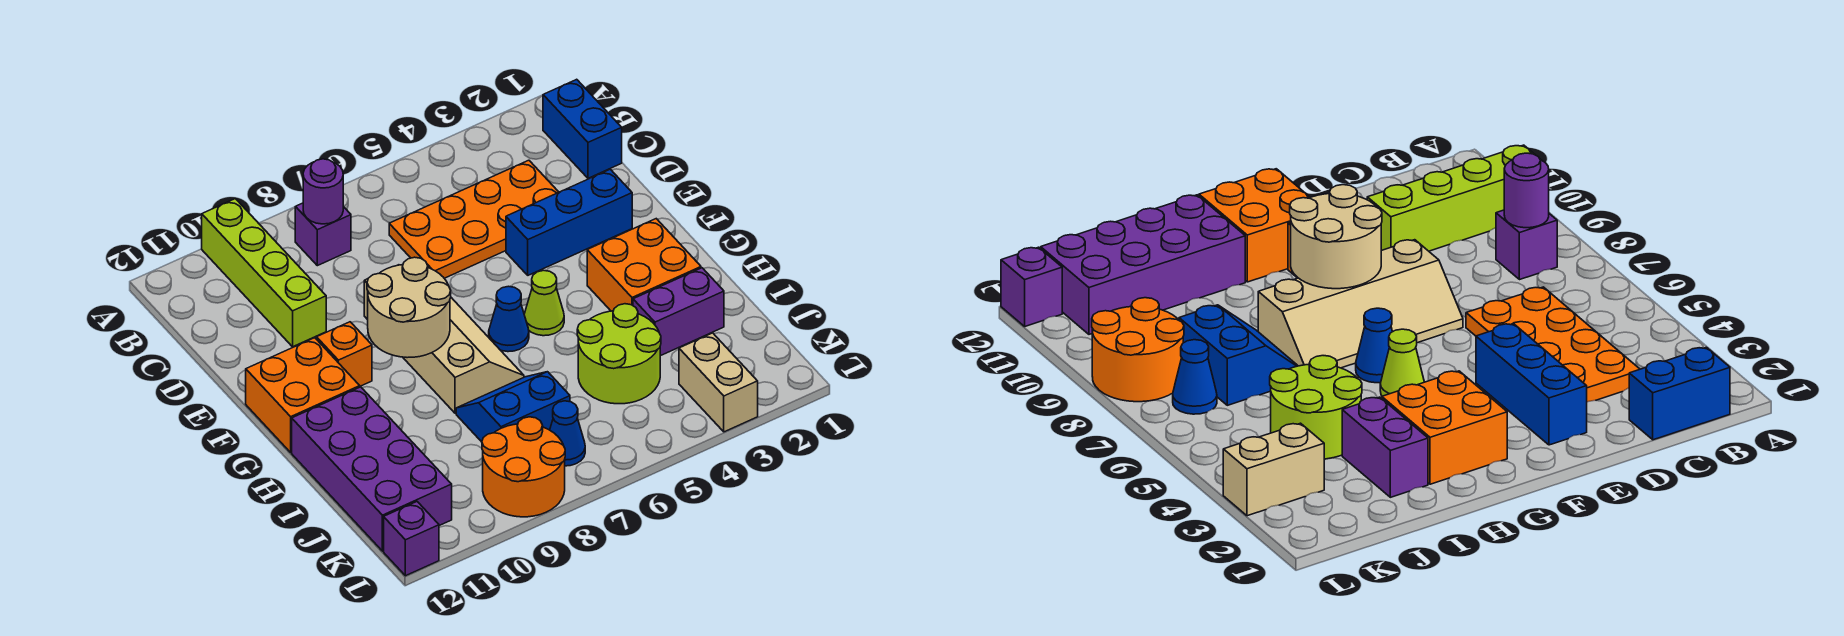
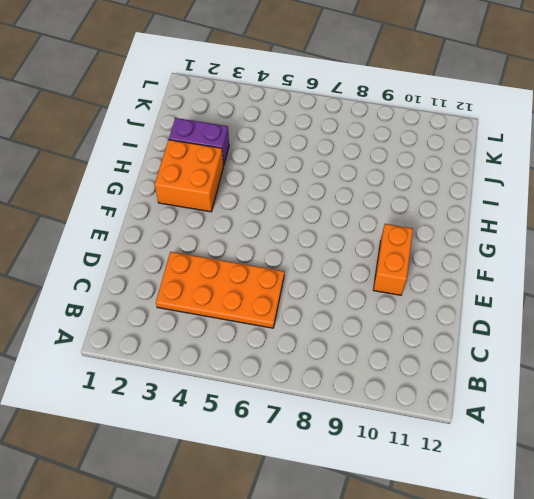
orange 1x2 brick [373,224,413,295] -> orange 1x1 brick [317,322,372,386]
none -> lime 1x4 brick [202,199,326,347]
none -> blue 1x2 brick [543,79,622,178]
none -> purple 1x1 brick [295,203,351,266]

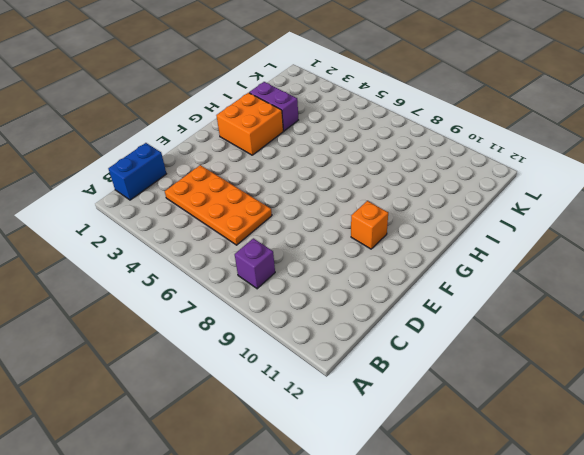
none -> lime 1x4 brick [202,199,326,347]
none -> blue 1x3 brick [506,169,632,275]
none -> tan 2x4 slope [364,279,524,413]

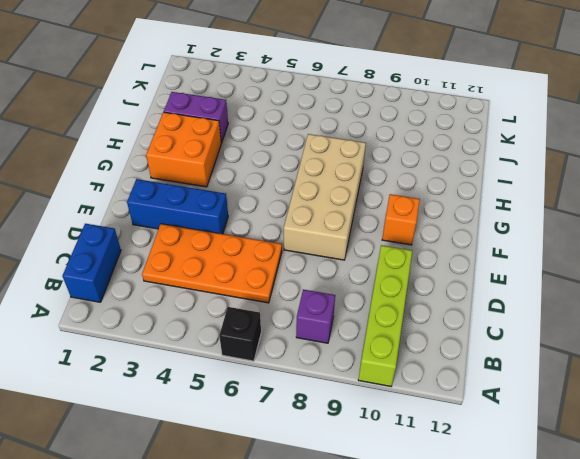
black 1x1 brick [219,307,261,361] -> none
tan 2x4 brick [284,134,366,260] -> tan 2x4 slope [364,279,524,413]
none -> orange 2x2 brick [246,338,360,452]
none -> lime 1x1 cone [524,270,564,336]
none -> blue 1x1 cone [489,286,529,352]

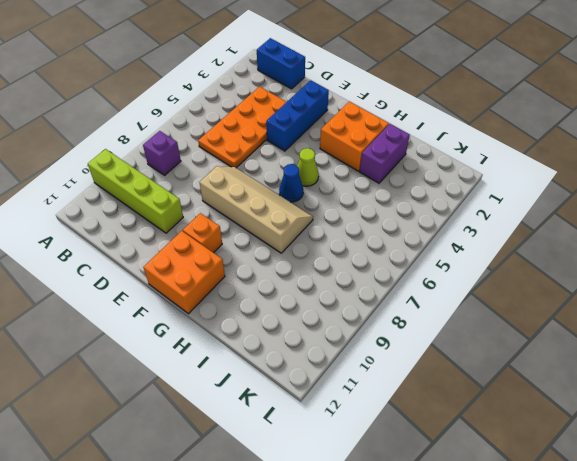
none -> purple 2x4 brick [292,387,452,551]
none -> lime 2x2 round brick [577,304,661,404]
none -> blue 2x2 slope [456,372,570,442]

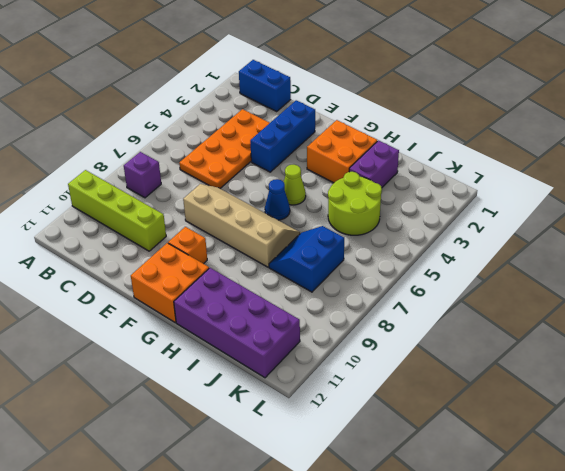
none -> tan 1x2 brick [679,333,758,432]
none -> blue 1x1 cone [550,401,585,466]
none -> orange 2x2 round brick [482,417,565,517]

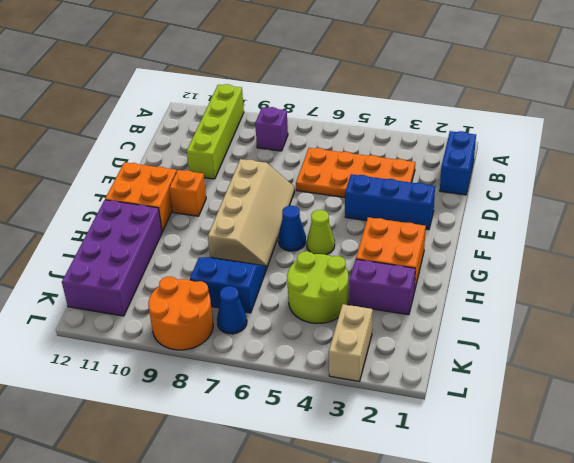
none -> purple 1x1 brick [384,502,439,576]
none -> purple 1x1 round brick [303,159,343,224]
none -> tan 2x2 round brick [367,257,451,358]

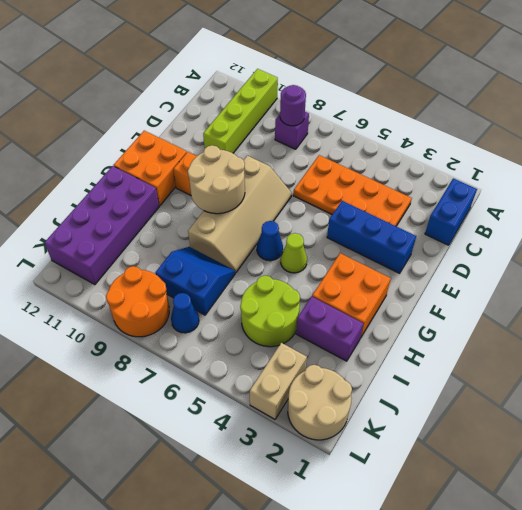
tan 2x2 round brick [288,365,352,440] -> none
none -> purple 1x1 brick [384,502,439,576]

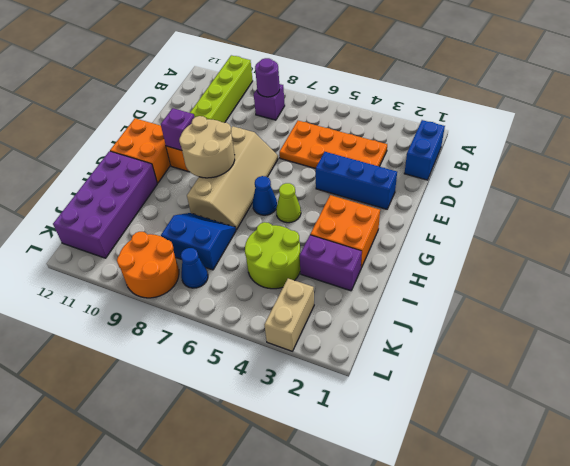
purple 1x1 brick [161,108,195,151] -> purple 1x1 brick moved to [384,502,439,576]

